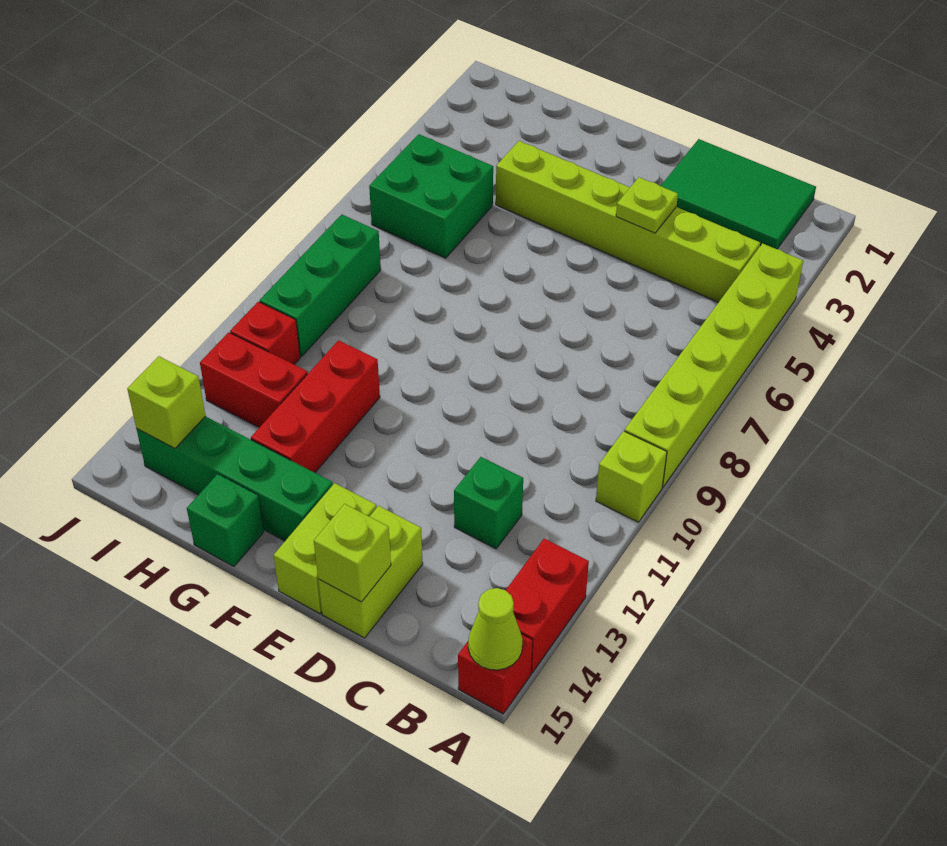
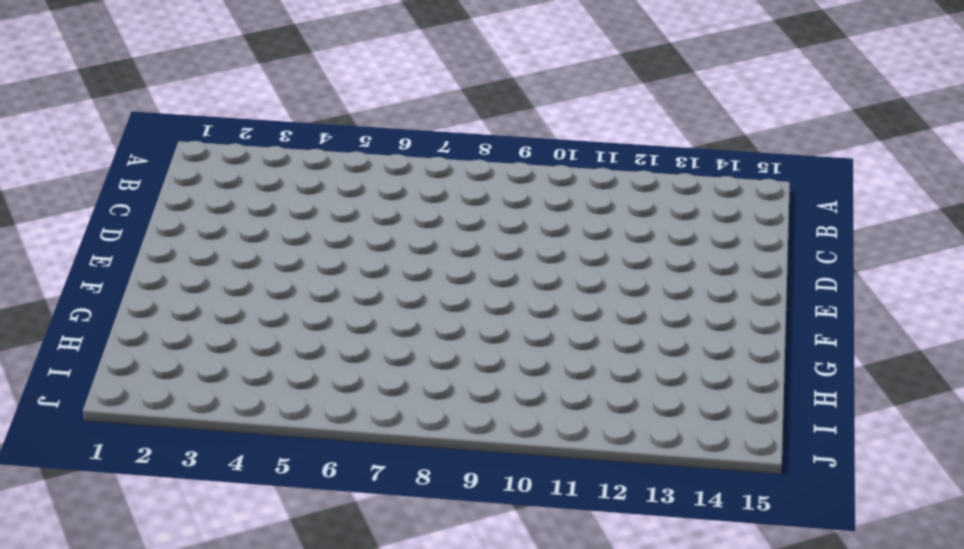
none -> lime 1x6 brick [625,243,803,487]
none -> lime 1x1 brick [596,431,667,522]
none -> red 1x2 brick [506,539,589,673]

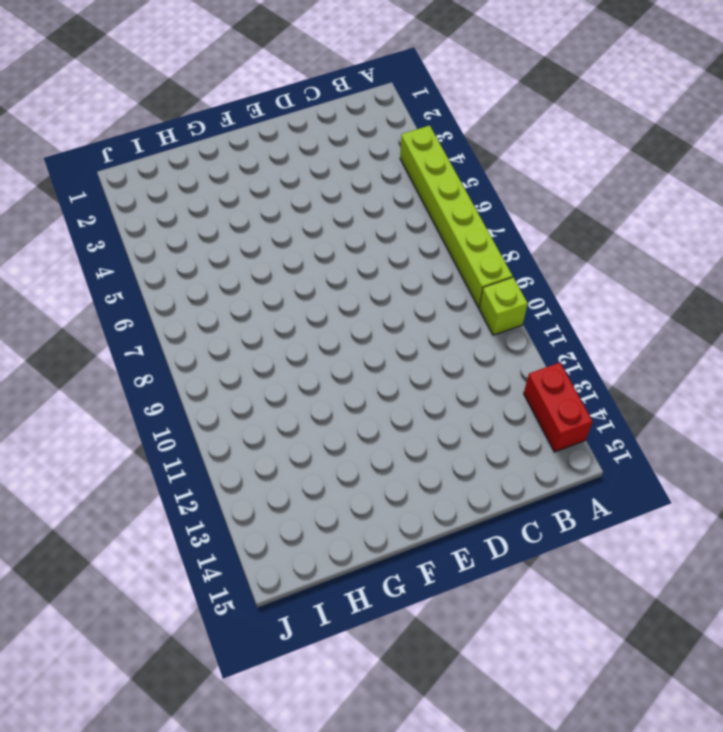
none -> red 1x1 brick [458,634,532,714]
none -> green 2x3 tile [661,139,816,249]
none -> lime 1x6 brick [496,141,760,302]

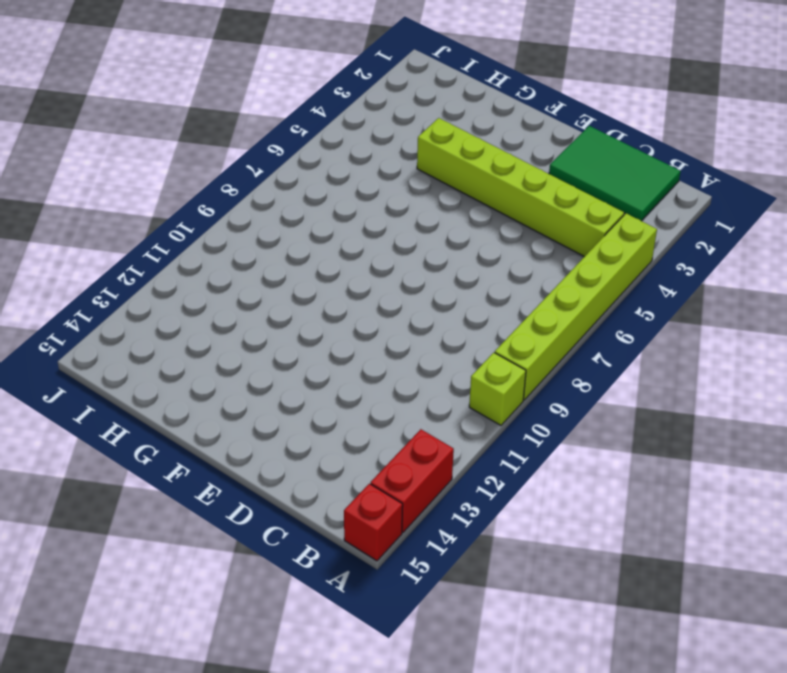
none -> green 1x1 brick [454,457,523,549]
none -> lime 1x2 brick [318,506,423,638]
none -> lime 1x2 brick [273,483,377,614]

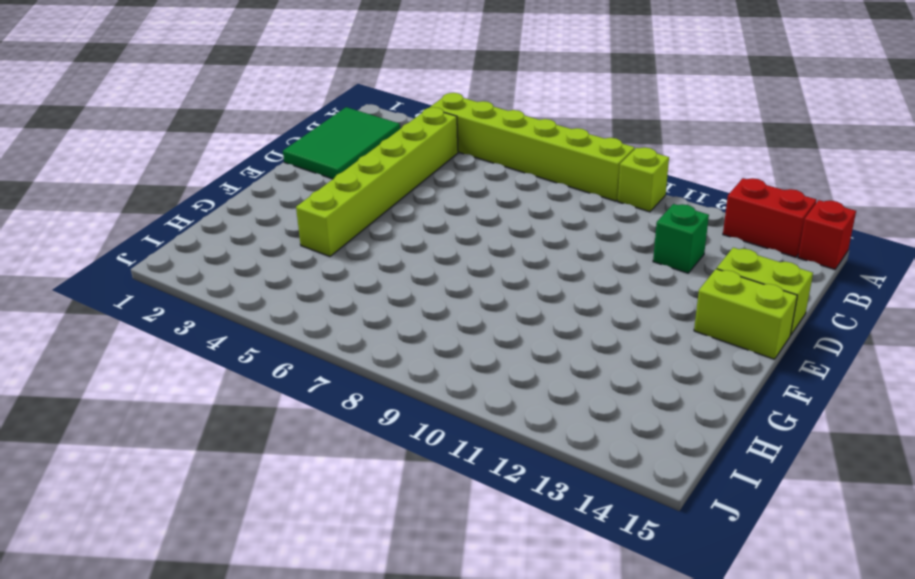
none -> green 1x4 brick [137,416,333,541]
none -> red 1x3 brick [251,340,380,473]
none -> green 1x1 brick [187,474,264,566]

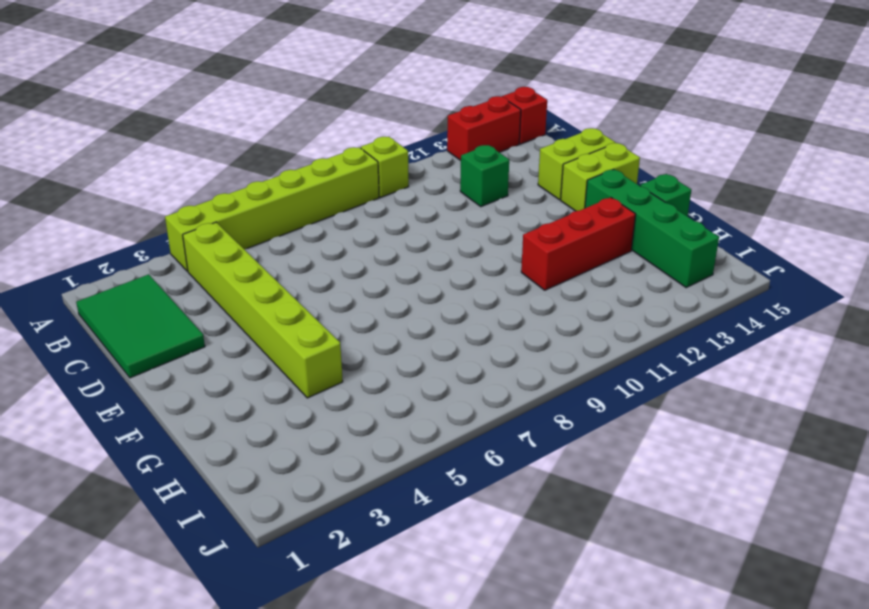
none -> green 2x2 brick [369,134,493,258]
none -> red 1x2 brick [200,332,308,427]
none -> green 1x3 brick [260,214,381,357]

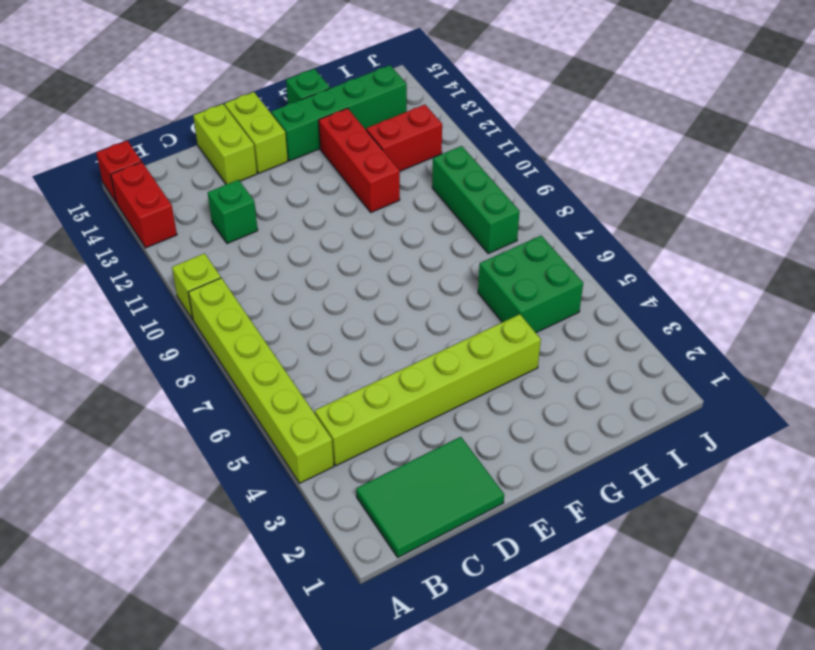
none -> red 1x1 brick [230,302,300,365]
none -> lime 1x1 cone [468,588,523,670]
none -> lime 1x1 plate [616,177,678,233]

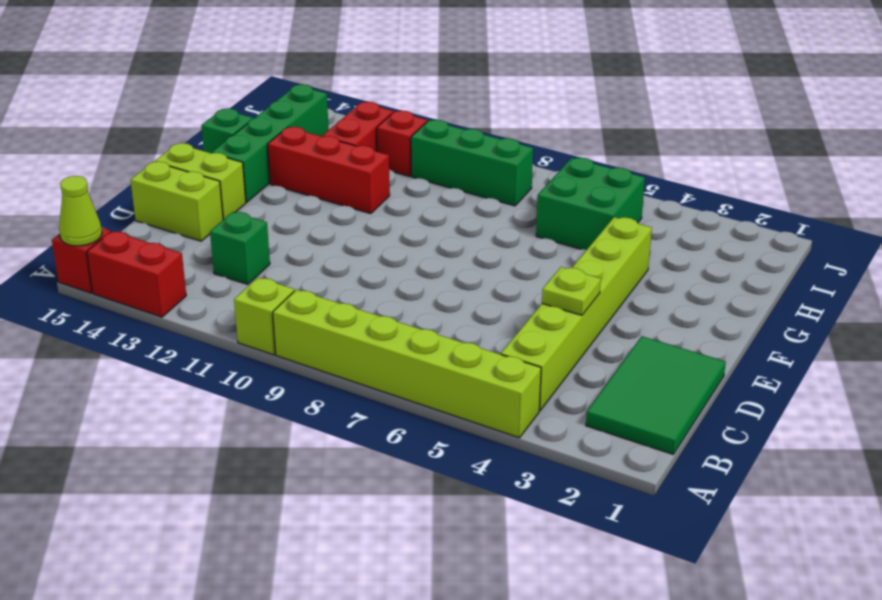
none -> lime 1x1 brick [314,504,391,602]
none -> lime 1x1 brick [127,356,206,448]

